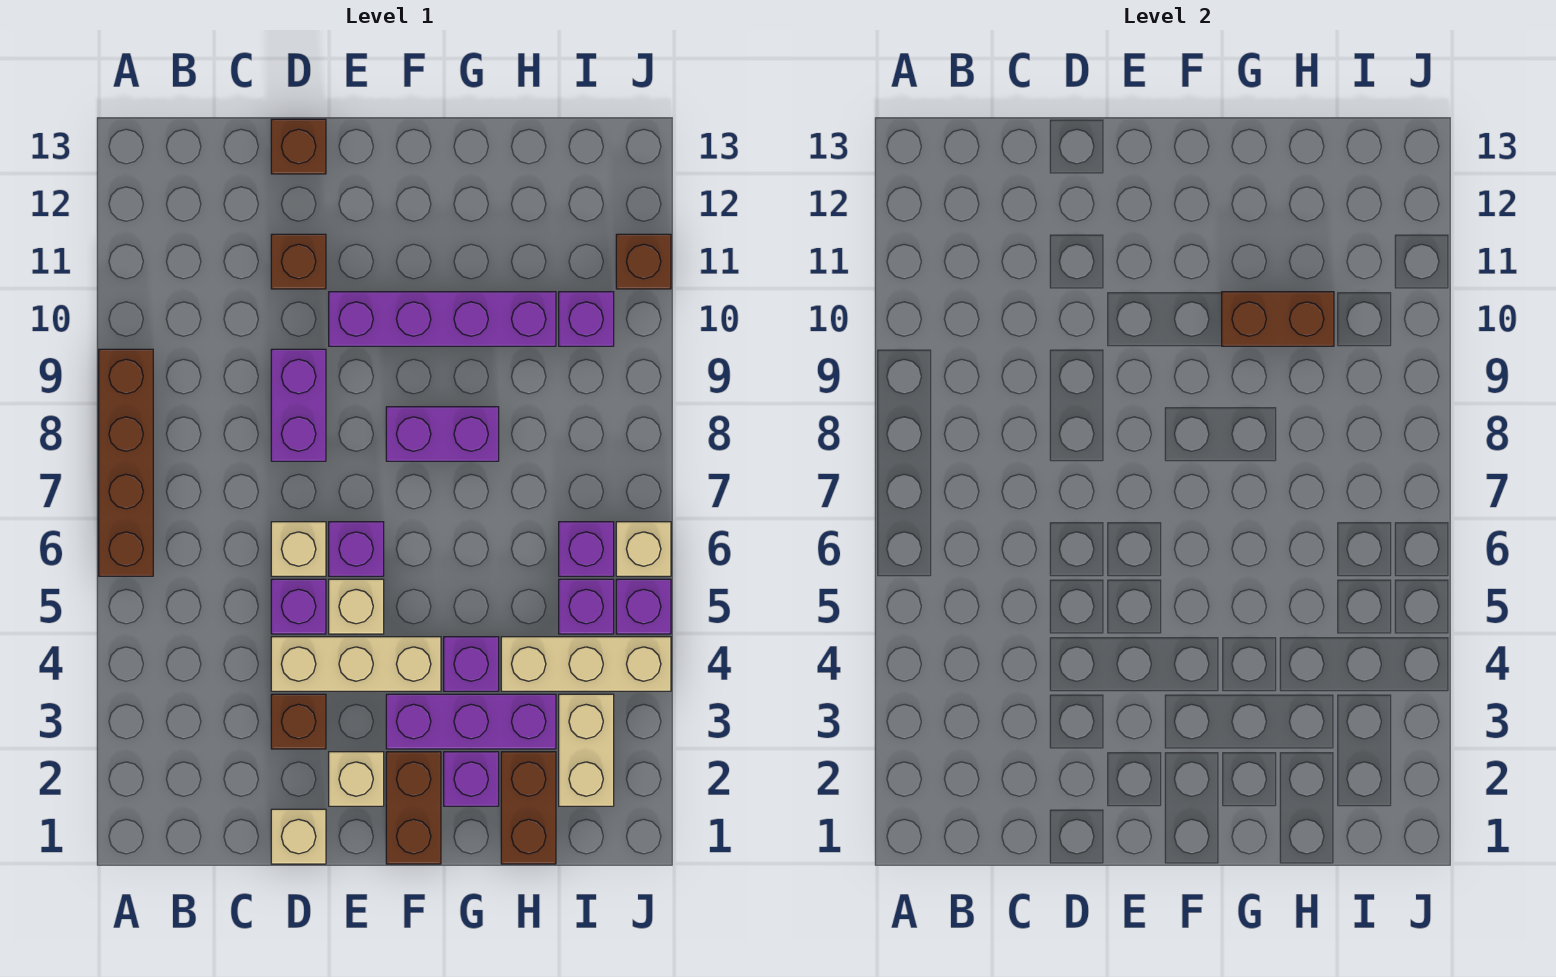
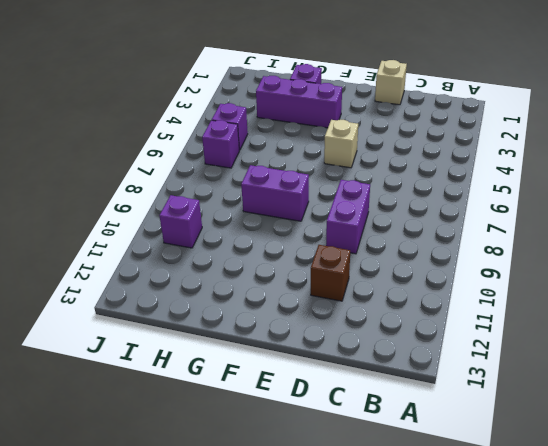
none -> brown 1x4 brick [99,349,153,576]
none -> brown 1x1 brick [271,694,326,749]
none -> tan 1x3 brick [271,637,441,691]

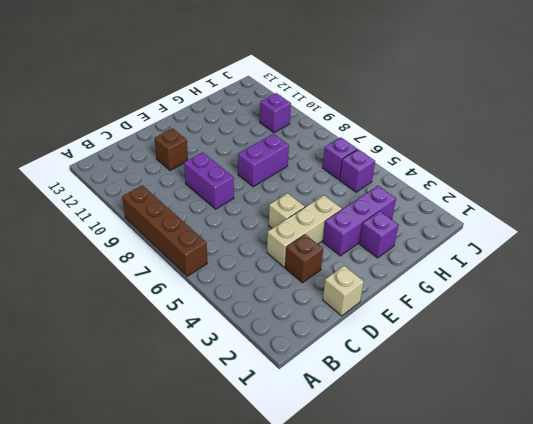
none -> purple 1x1 brick [271,579,326,634]
none -> tan 1x1 brick [271,522,326,576]
none -> brown 1x1 brick [271,119,326,174]

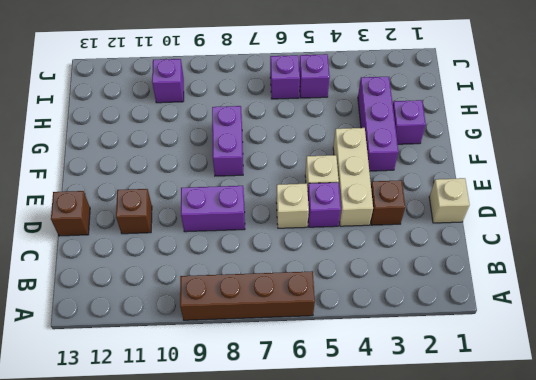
none -> tan 1x1 brick [329,752,384,806]
none -> purple 1x1 brick [329,522,384,576]
none -> purple 1x4 brick [329,292,556,346]

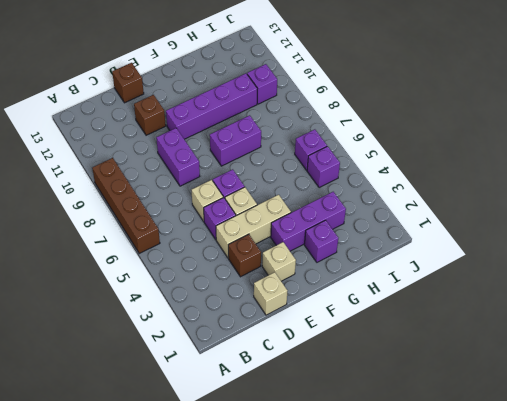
none -> brown 1x2 brick [386,752,441,864]
none -> purple 1x1 brick [444,637,499,691]
none -> brown 1x2 brick [501,752,556,864]

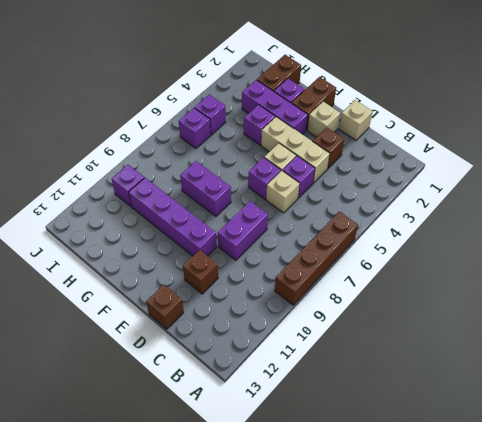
none -> tan 1x3 brick [501,637,671,691]
none -> tan 1x2 brick [559,694,614,806]
none -> purple 1x1 brick [616,579,671,634]

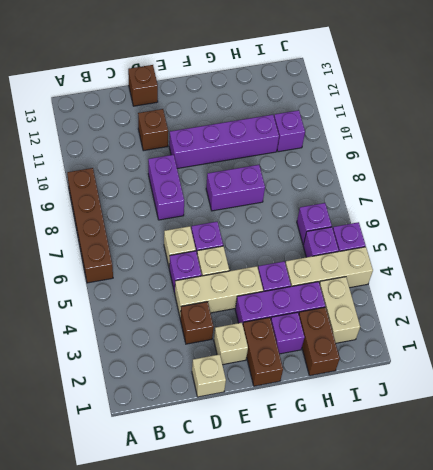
none -> tan 1x1 brick [616,522,671,576]
none -> brown 1x1 brick [616,234,671,289]
none -> brown 1x2 brick [1222,292,1334,346]

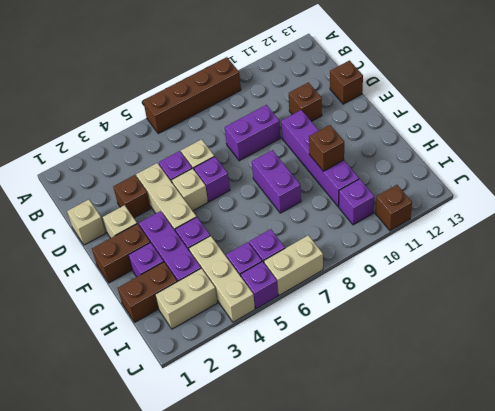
brown 1x1 brick [309,125,344,171] -> brown 1x2 brick [1222,292,1334,346]
tan 1x2 brick [264,235,323,295] -> tan 1x1 brick [616,522,671,576]

